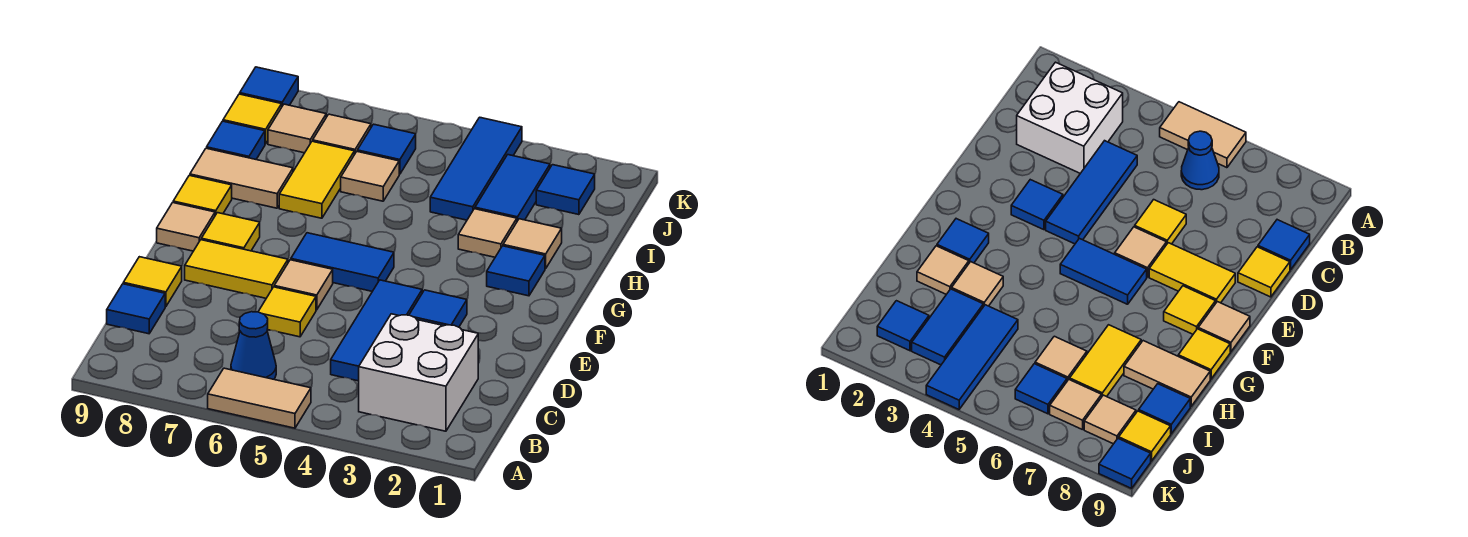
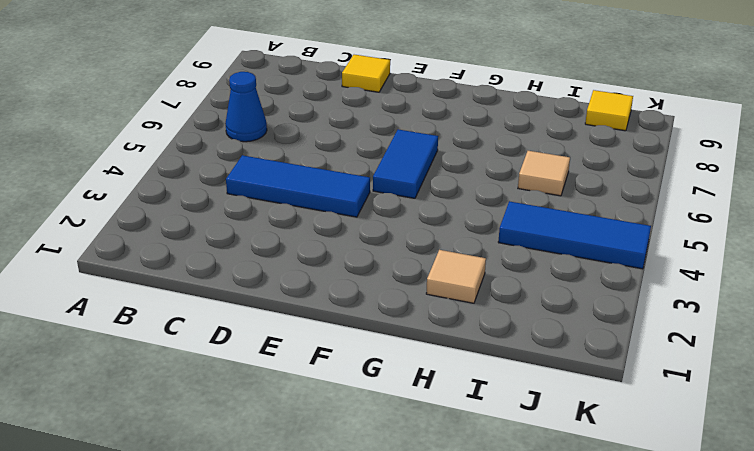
none -> tan 1x2 tile [208,368,311,428]
none -> white 2x2 brick [359,314,478,431]
none -> blue 1x1 tile [107,284,165,334]

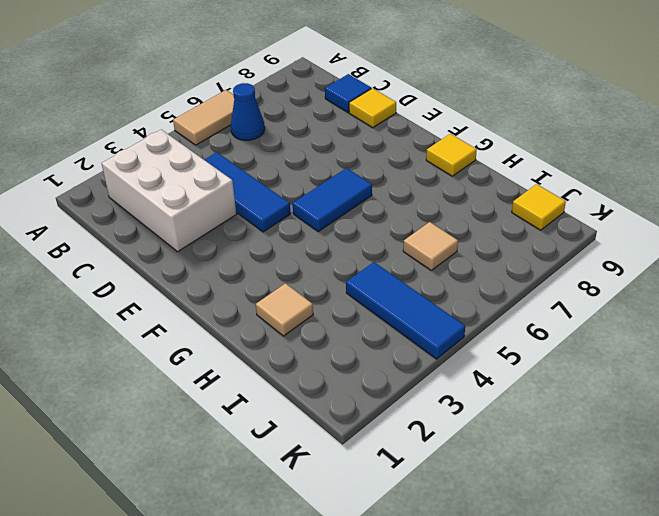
white 2x3 brick [102,130,236,252] -> white 2x2 brick [359,314,478,431]
none -> yellow 1x1 tile [258,287,316,337]
none -> blue 1x1 tile [409,290,467,327]
none -> tan 1x1 tile [274,260,333,310]

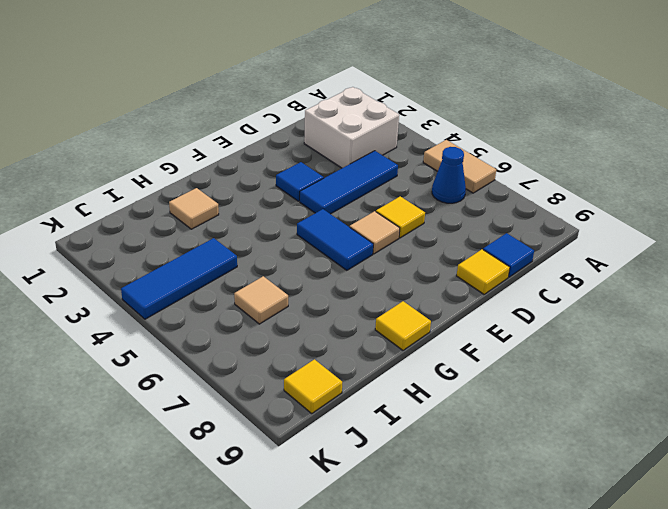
none -> yellow 1x2 tile [185,240,288,298]
none -> yellow 1x1 tile [201,213,260,251]
none -> tan 1x1 tile [157,203,215,251]

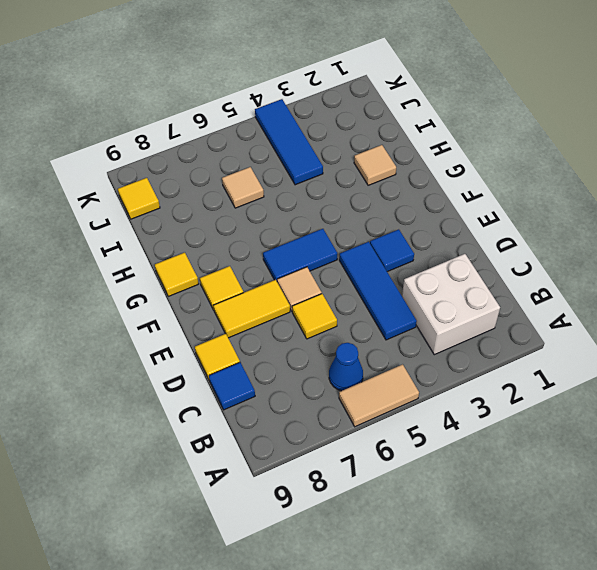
none -> tan 1x1 tile [157,203,215,251]
none -> blue 1x1 tile [487,246,545,296]
none -> tan 1x1 tile [458,209,517,257]

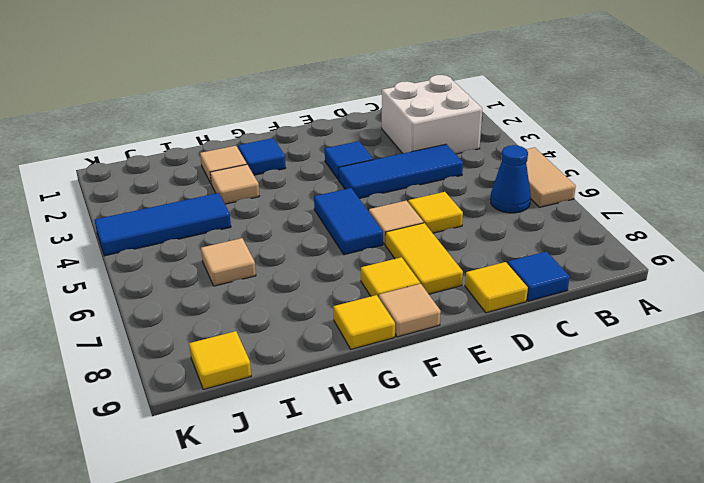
none -> yellow 1x2 tile [279,141,354,218]
none -> tan 1x2 tile [190,148,293,208]
none -> blue 1x2 tile [475,155,550,221]

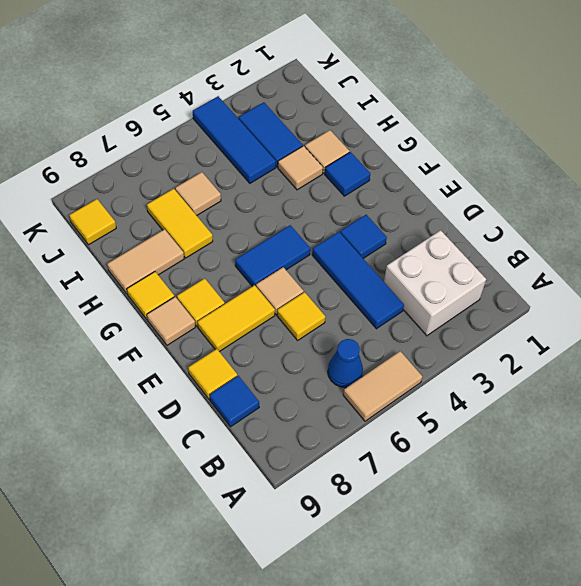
none -> blue 1x1 tile [207,121,265,159]
none -> blue 1x1 tile [536,165,595,215]
none -> blue 1x1 tile [357,124,416,174]

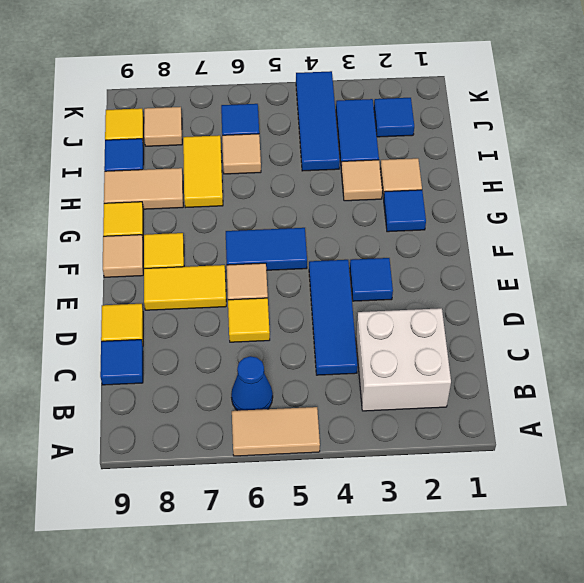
none -> tan 1x1 tile [313,114,371,155]
none -> blue 1x1 tile [240,67,298,106]

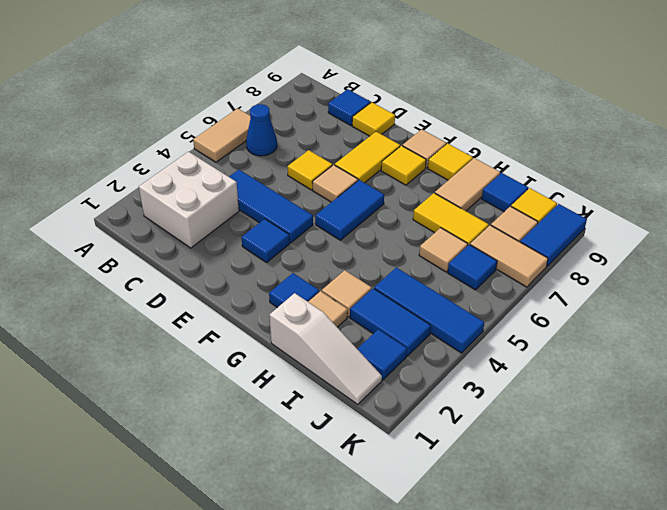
white 1x3 slope [269,293,382,404] -> none
tan 1x2 tile [470,225,548,287] -> tan 1x1 tile [313,114,371,155]
blue 1x2 tile [520,204,587,266] -> blue 1x1 tile [240,67,298,106]

